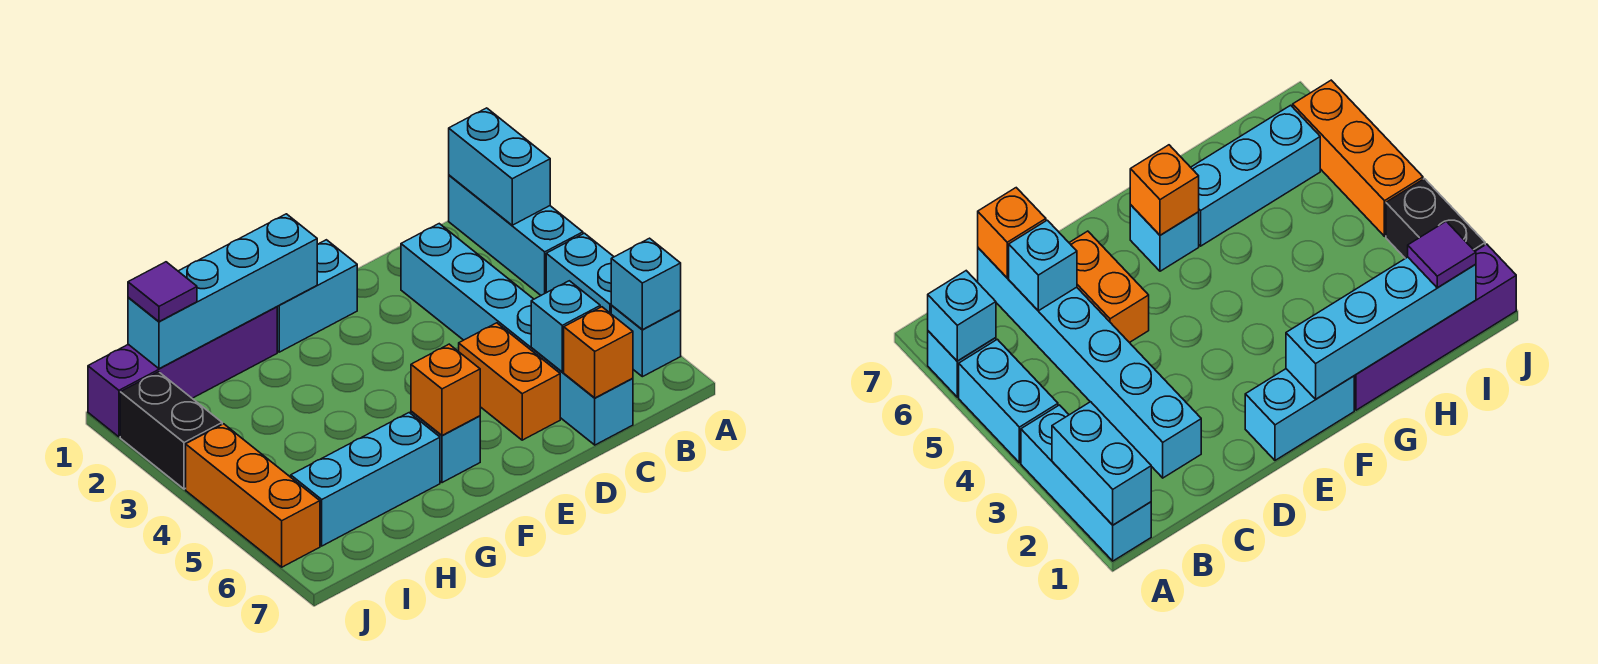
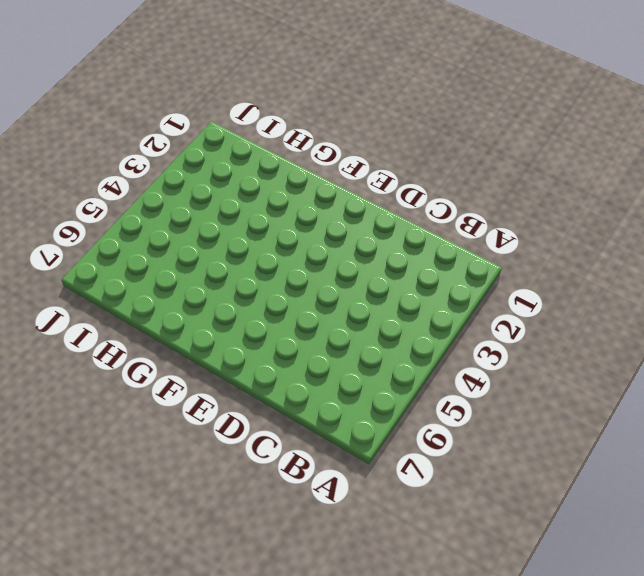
none -> cyan 1x3 brick [449,175,583,295]
none -> cyan 1x2 brick [546,233,614,313]
none -> cyan 1x1 brick [611,306,681,377]

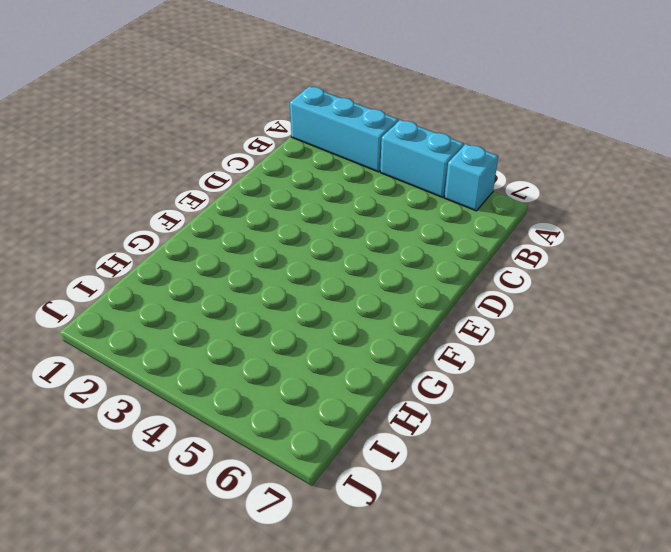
none -> cyan 1x6 brick [401,224,633,445]
none -> orange 1x2 brick [459,323,560,440]
none -> cyan 1x2 brick [277,240,357,352]

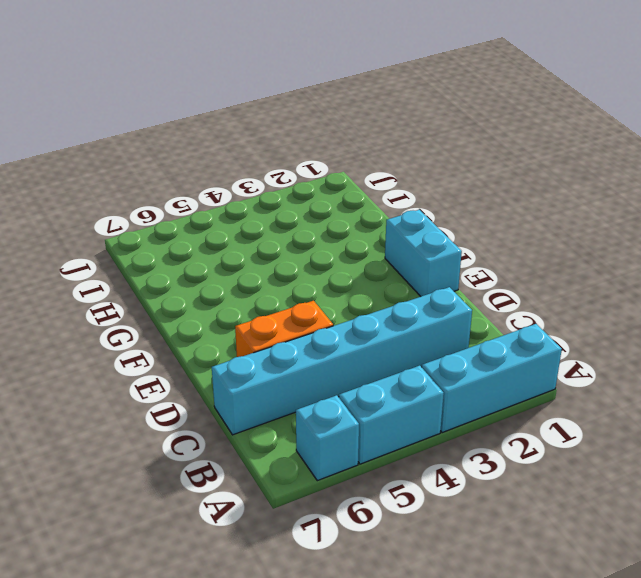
none -> cyan 1x1 brick [411,412,480,483]
none -> purple 1x4 brick [88,307,277,437]
none -> cyan 1x3 brick [291,413,440,546]

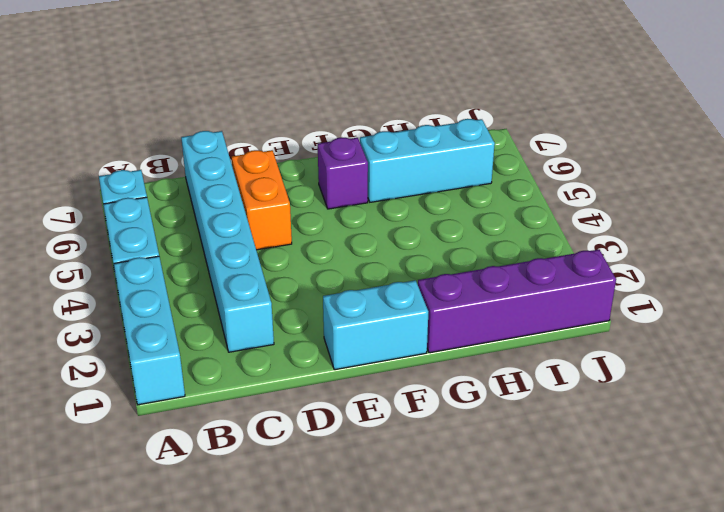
purple 1x1 brick [318,137,368,209] -> cyan 1x1 brick [411,412,480,483]
none -> black 1x2 brick [120,372,222,489]
none -> orange 1x3 brick [186,424,320,567]
none -> cyan 1x2 brick [449,108,550,225]

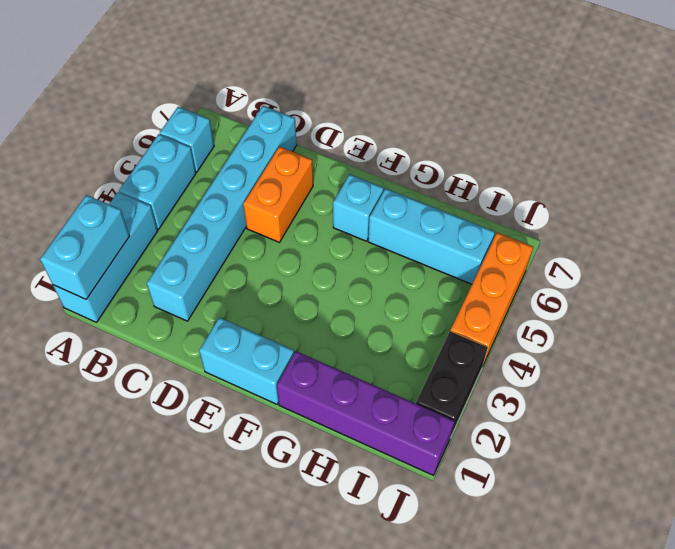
none -> cyan 1x1 brick [611,238,681,330]
none -> cyan 1x1 brick [531,281,600,372]
none -> orange 1x1 brick [564,307,633,398]

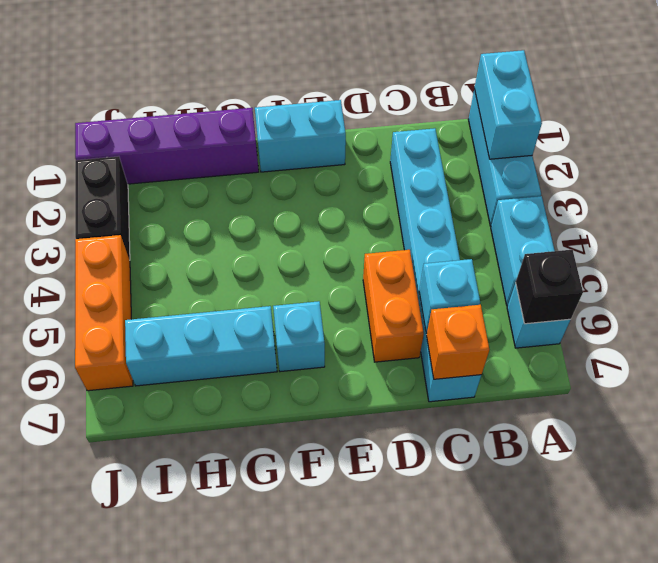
black 1x1 brick [516,250,583,324] -> cyan 1x1 brick [611,238,681,330]
none -> cyan 1x4 brick [128,214,317,369]
none -> orange 1x1 brick [411,344,480,435]
none -> purple 1x1 tile [128,262,197,322]

